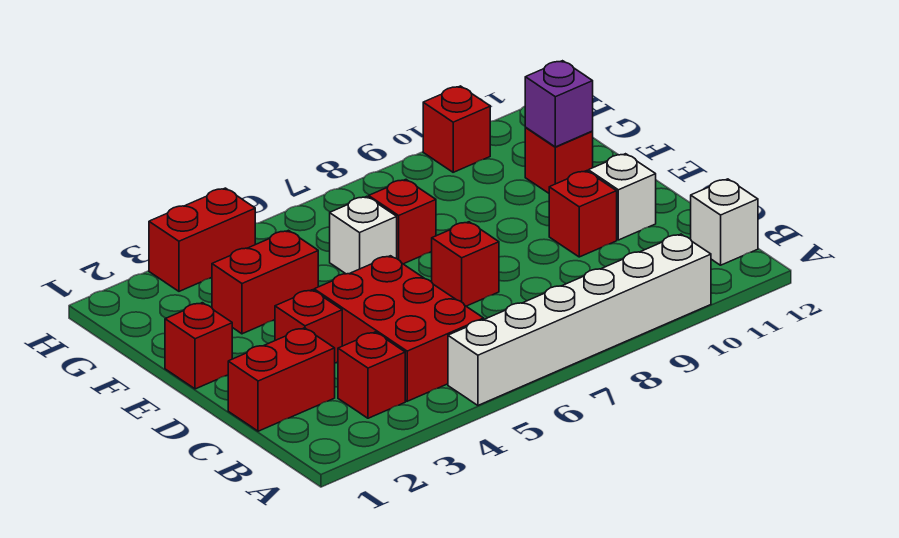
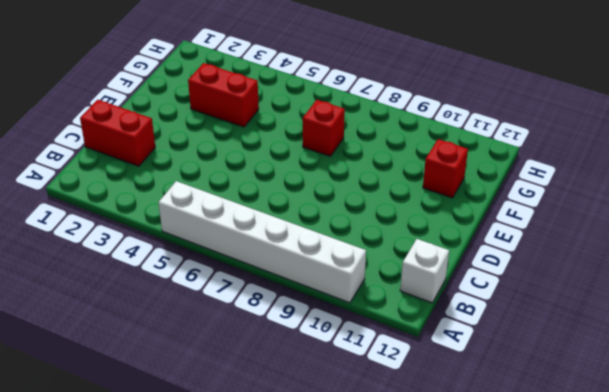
none -> red 1x1 brick [338,332,405,418]
none -> red 2x3 brick [314,256,484,401]
none -> red 1x1 brick [275,290,342,363]

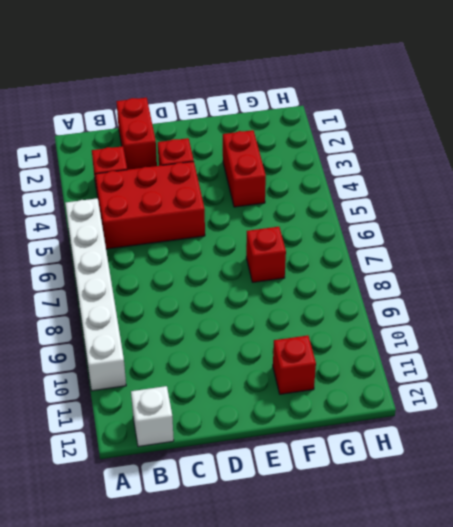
none -> red 1x1 brick [432,222,499,306]
none -> red 1x1 brick [549,171,617,257]
none -> white 1x1 brick [588,154,656,240]

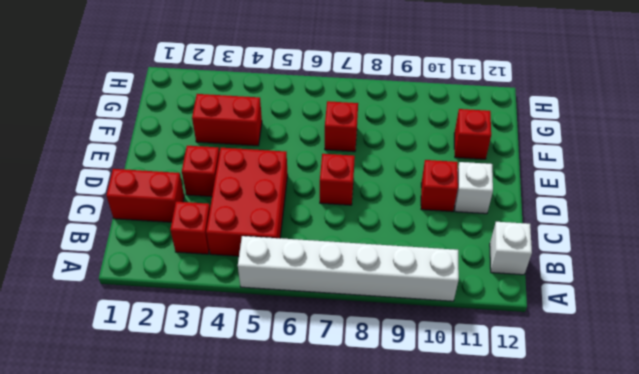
none -> red 1x1 brick [165,303,232,389]
none -> white 1x1 brick [330,196,397,274]
none -> red 1x2 brick [149,188,255,291]

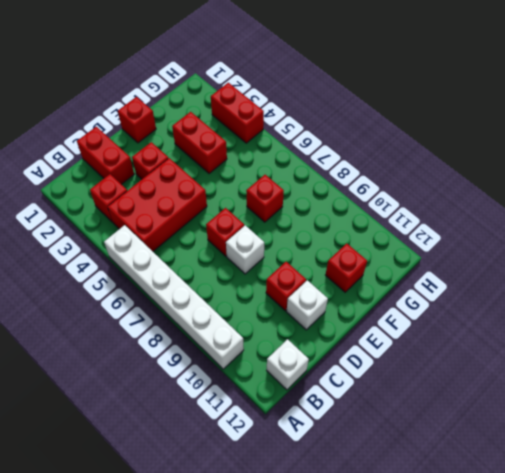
white 1x1 brick [226,225,264,274] -> white 1x1 brick moved to [330,196,397,274]
none -> red 1x1 brick [423,86,490,172]
none -> purple 1x1 brick [525,61,593,147]

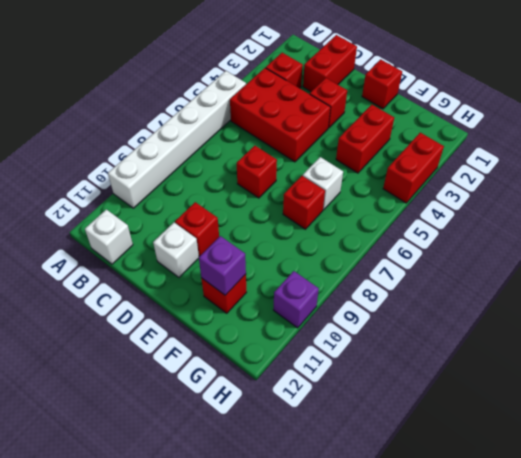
purple 1x1 brick [273,271,319,328] -> red 1x1 brick [423,86,490,172]

